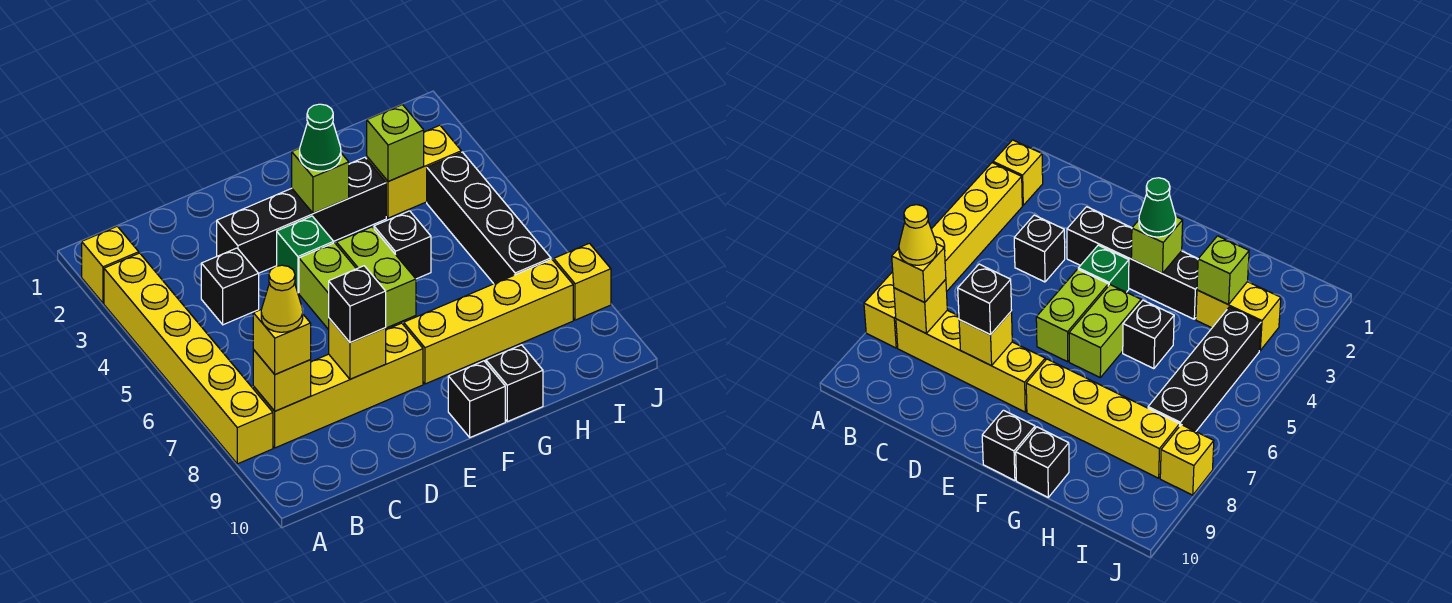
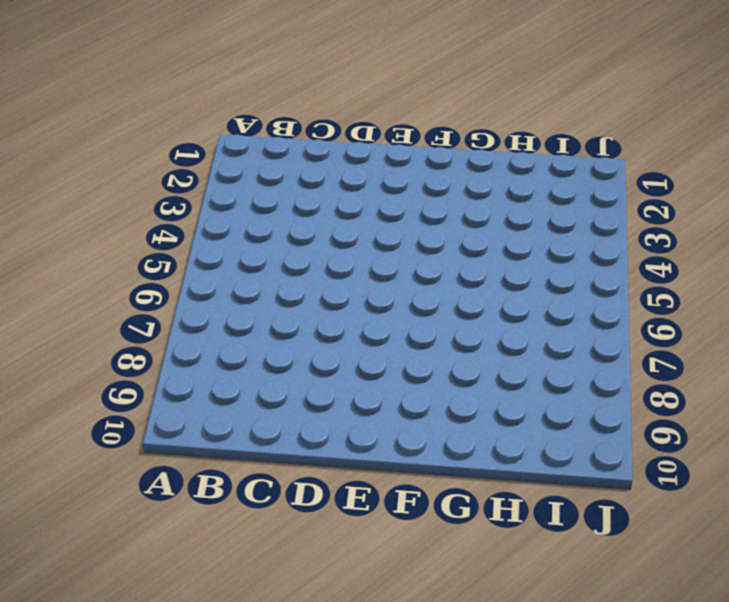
none -> yellow 1x1 brick [82,226,139,303]
none -> yellow 1x6 brick [104,253,273,464]
none -> yellow 1x4 brick [253,323,423,448]

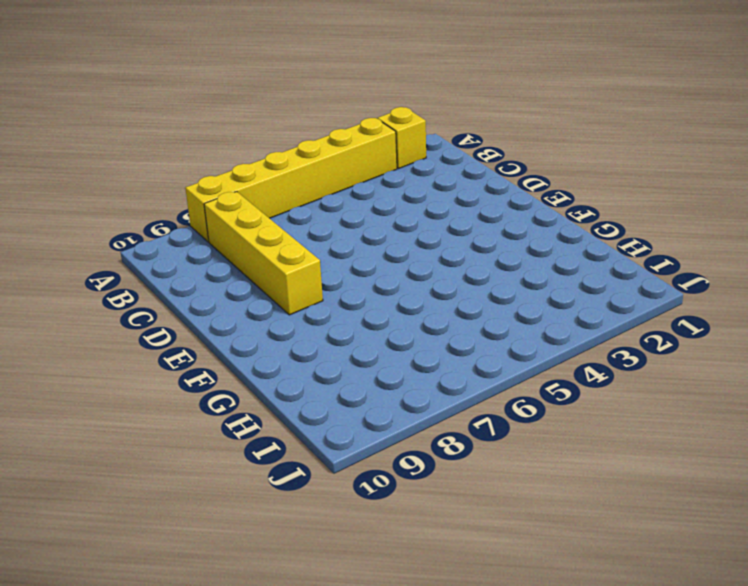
none -> black 1x1 brick [201,248,259,325]
none -> black 1x4 brick [217,157,386,273]
none -> green 1x1 brick [277,216,334,293]

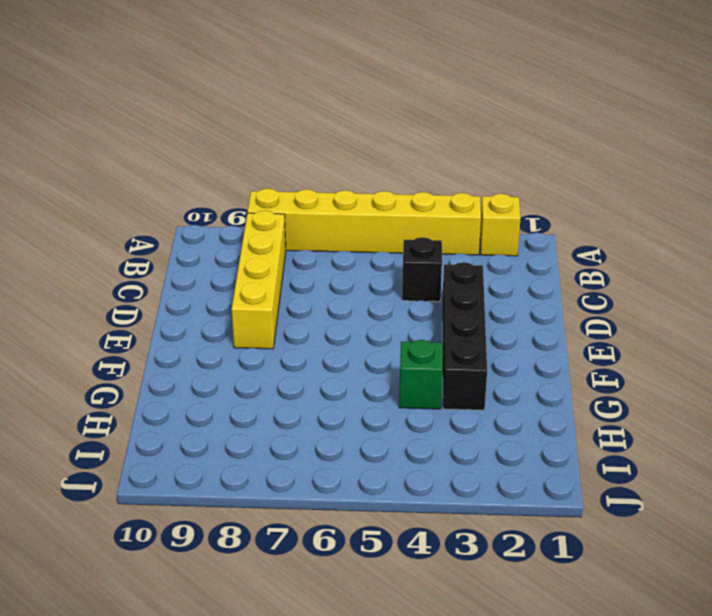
green 1x1 brick [399,340,443,409] -> green 1x1 brick moved to [277,216,334,293]
none -> lime 1x2 brick [299,243,356,330]
none -> lime 1x2 brick [336,227,416,328]
none -> yellow 1x4 brick [404,259,573,384]

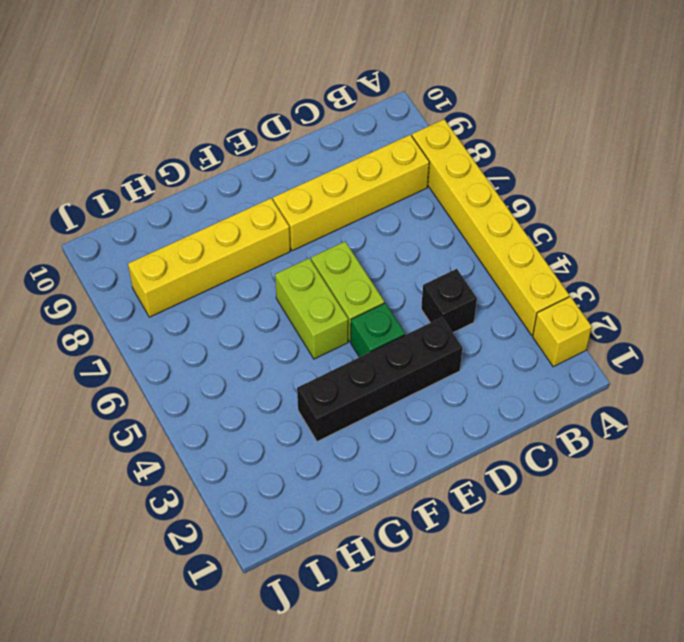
none -> black 1x1 brick [448,361,505,437]
none -> black 1x1 brick [374,211,431,279]
none -> black 1x1 brick [486,345,543,422]

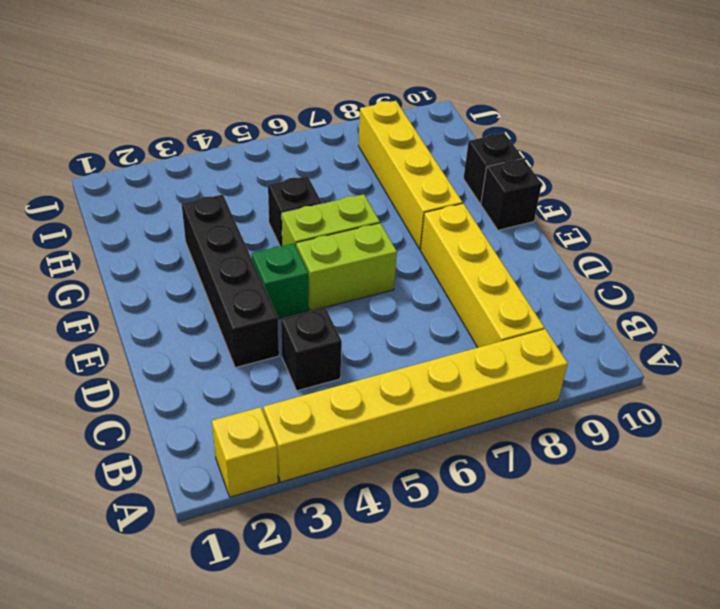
none -> yellow 1x2 brick [367,125,461,218]
none -> black 1x4 brick [427,152,551,284]
none -> yellow 1x1 brick [554,243,611,320]

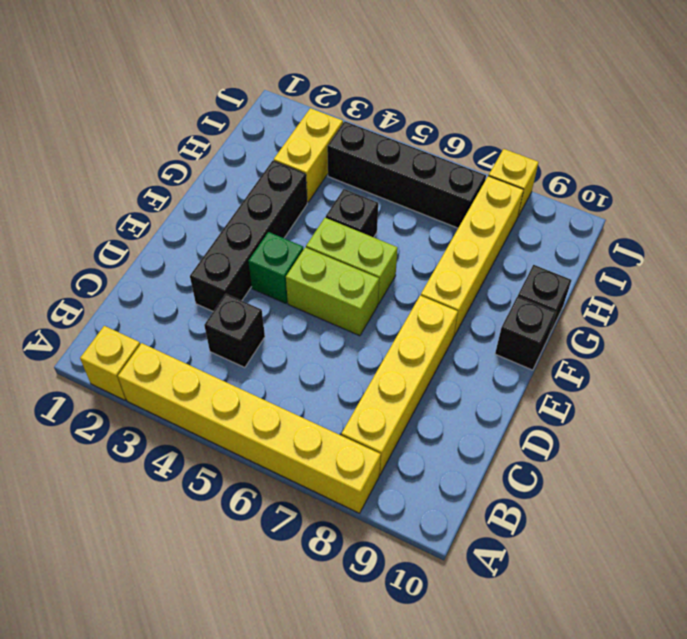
none -> yellow 1x1 brick [253,350,311,411]
none -> yellow 1x1 brick [329,318,386,379]
none -> lime 1x1 brick [292,148,349,213]

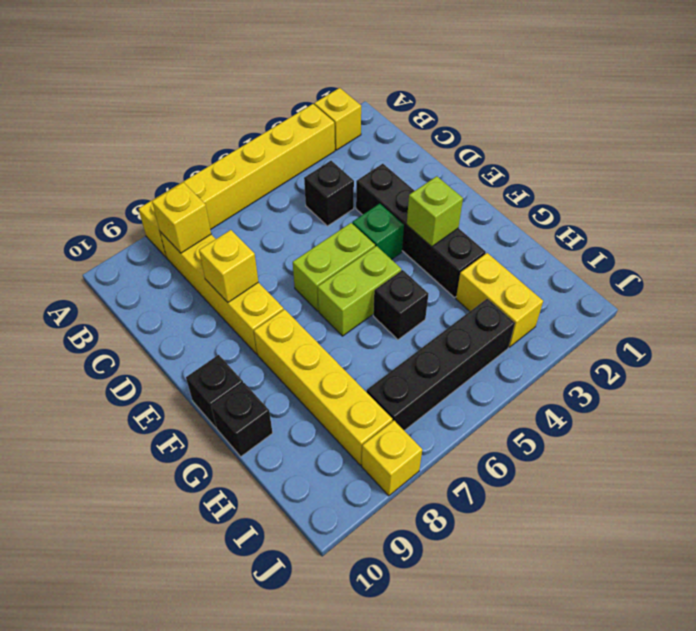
none -> lime 1x1 brick [367,104,424,182]
none -> yellow 1x1 brick [253,310,311,374]
none -> black 1x1 brick [329,266,386,343]

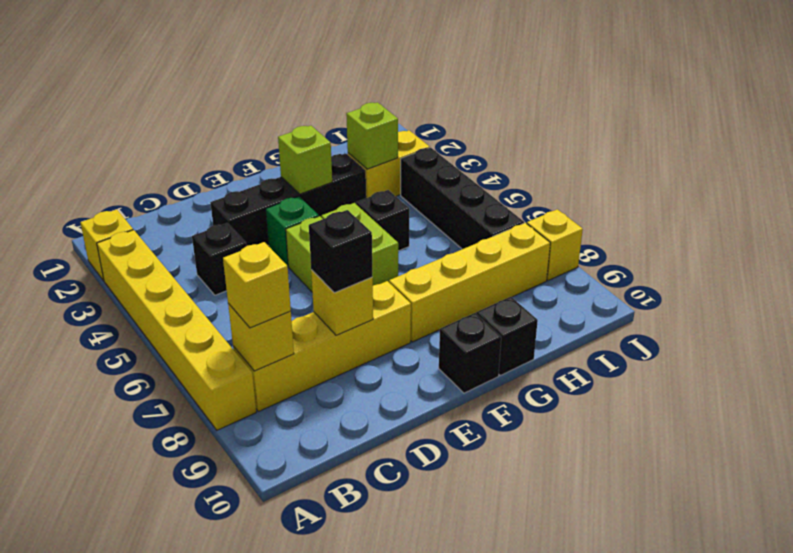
none -> green 1x1 cone [300,104,341,171]
none -> yellow 1x1 cone [261,265,303,332]

